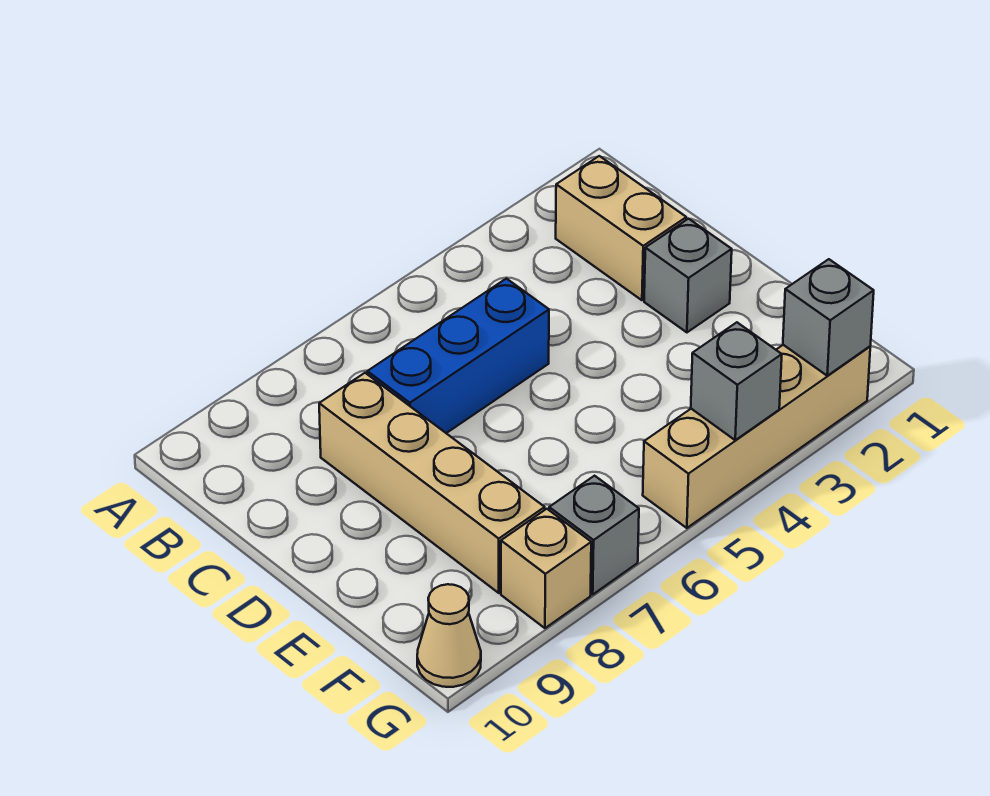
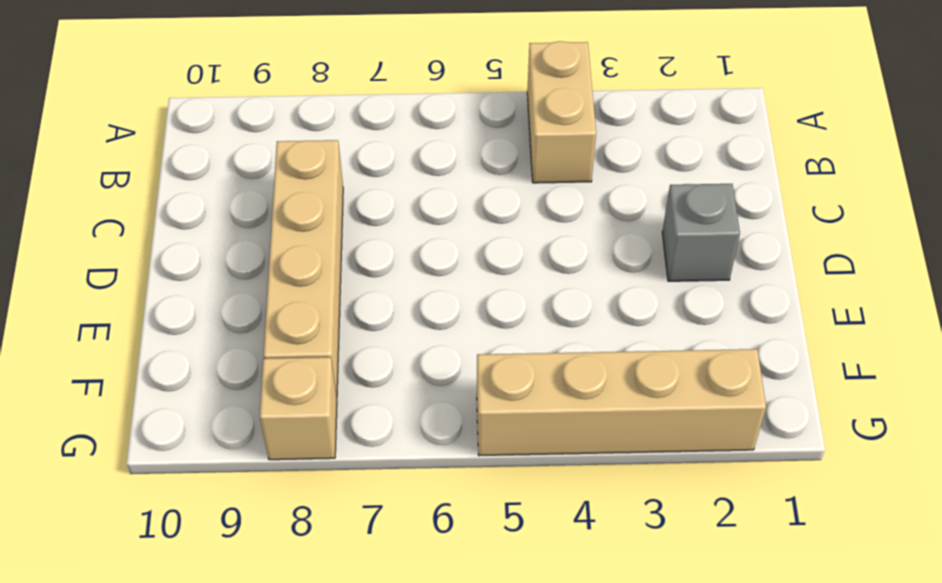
tan 1x2 brick [527,41,596,183] -> tan 1x2 brick moved to [556,156,686,300]
none -> blue 1x3 brick [367,279,549,433]
none -> grey 1x1 brick [549,476,639,594]

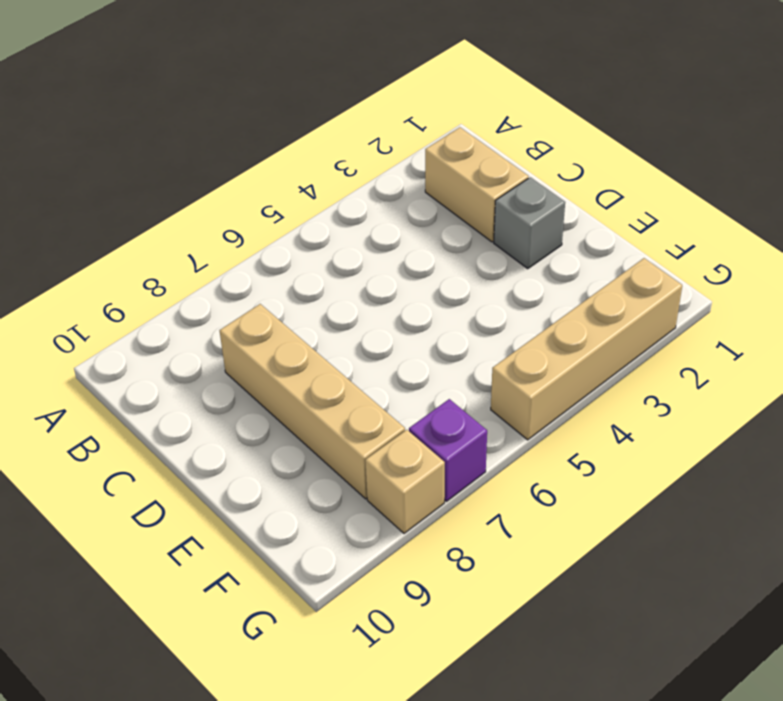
purple 1x1 brick [409,399,487,501] -> grey 1x1 brick [549,476,639,594]
none -> blue 1x3 brick [367,279,549,433]
none -> tan 1x1 cone [417,584,481,687]

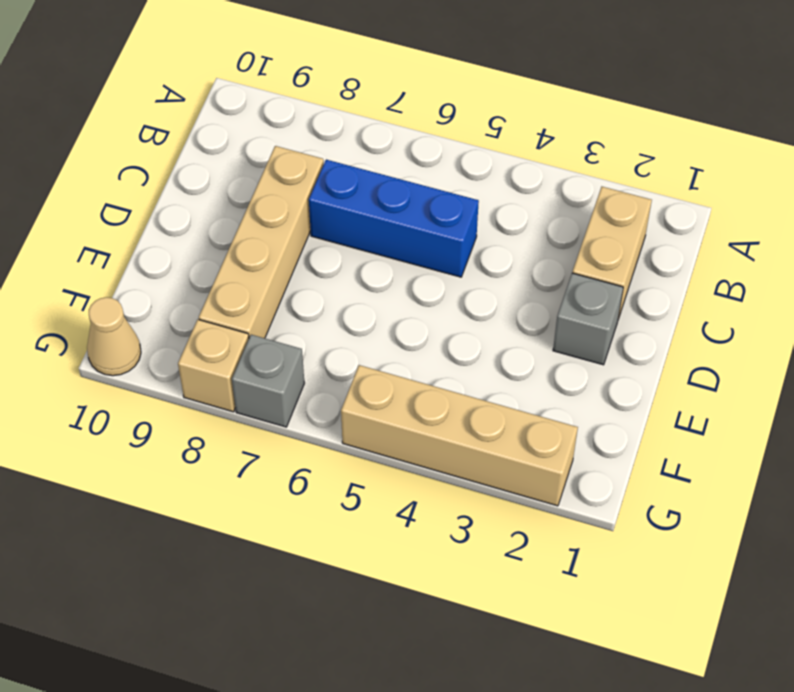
none -> grey 1x1 brick [783,259,874,376]
none -> grey 1x1 brick [691,322,782,440]

